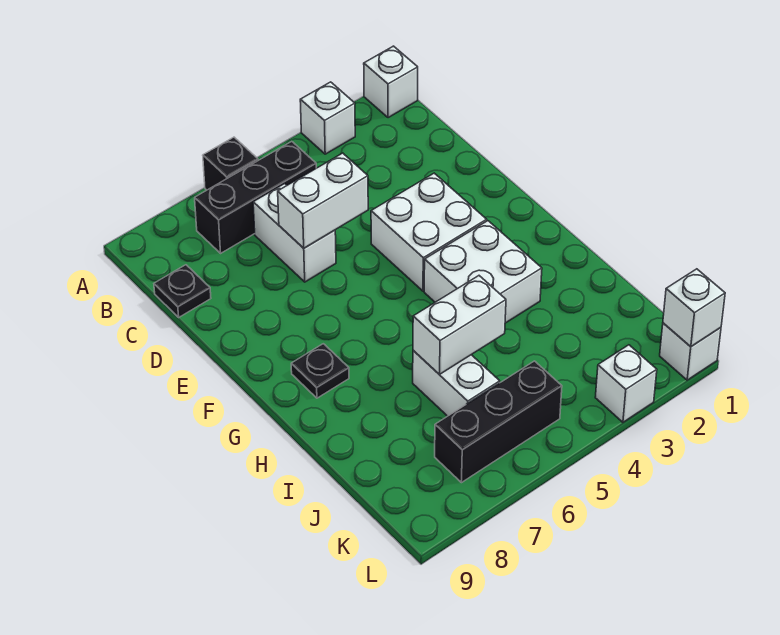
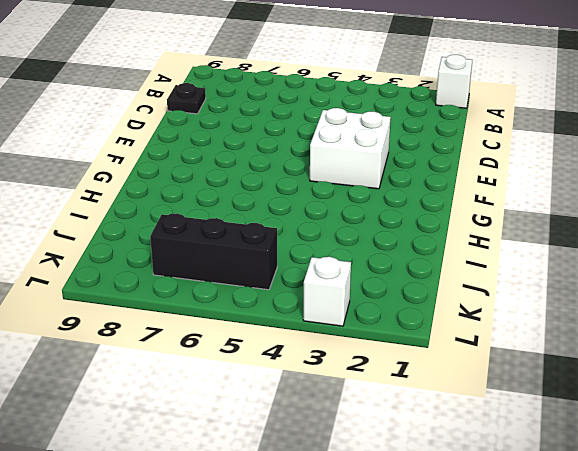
none -> white 1x1 brick [300,82,355,154]
none -> black 1x1 brick [203,137,258,190]
none -> black 1x3 brick [195,141,316,253]

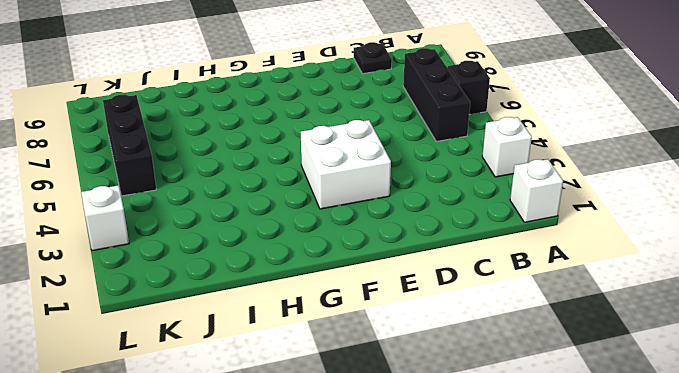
none -> white 1x2 brick [253,184,336,282]
none -> white 2x2 brick [424,221,542,323]
none -> black 1x1 plate [291,344,349,398]

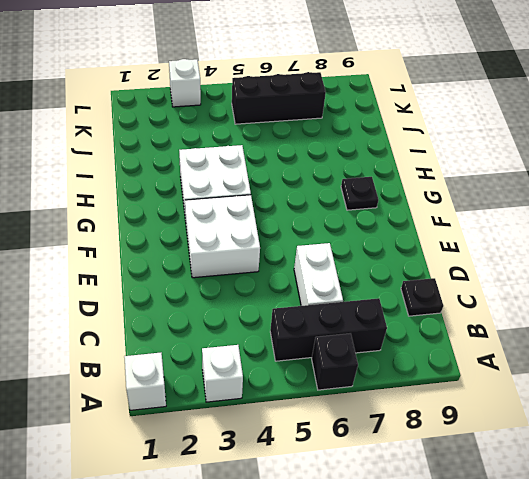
none -> white 1x2 brick [413,350,500,416]
none -> white 1x1 brick [660,323,721,380]
none -> white 1x2 brick [278,153,368,248]

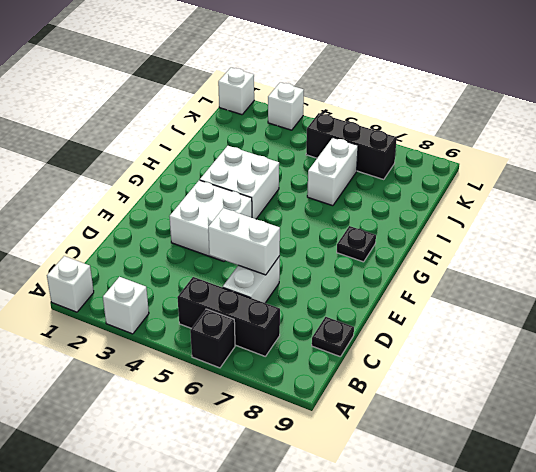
none -> white 1x2 brick [413,276,506,374]
none -> white 1x1 brick [663,269,725,347]

